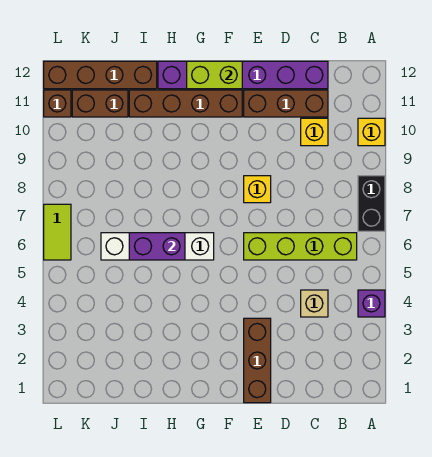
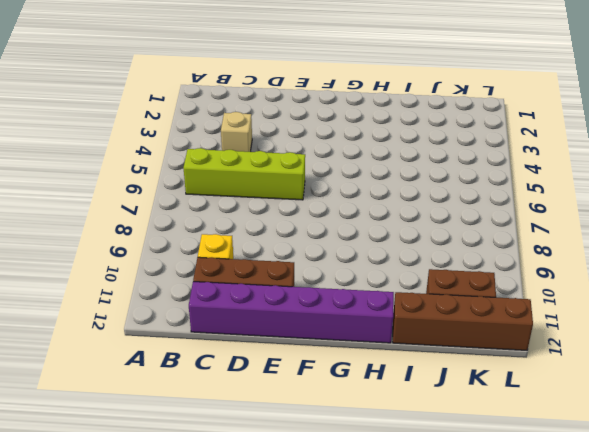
none -> purple 1x1 brick [358,290,385,317]
none -> black 1x2 brick [358,176,385,231]
none -> yellow 1x1 brick [358,118,385,146]

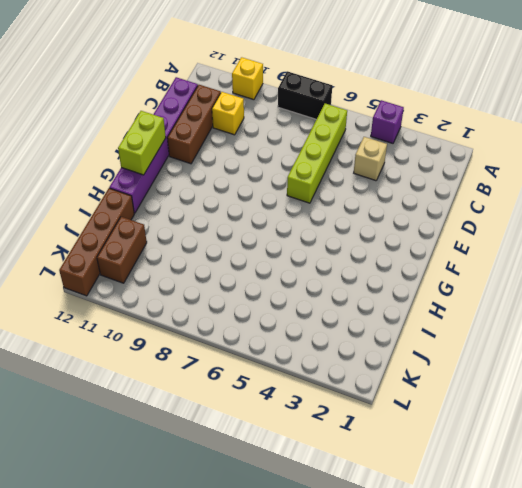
none -> brown 1x3 brick [244,318,271,403]
none -> yellow 1x1 brick [244,176,271,203]
none -> brown 1x4 brick [129,90,242,117]

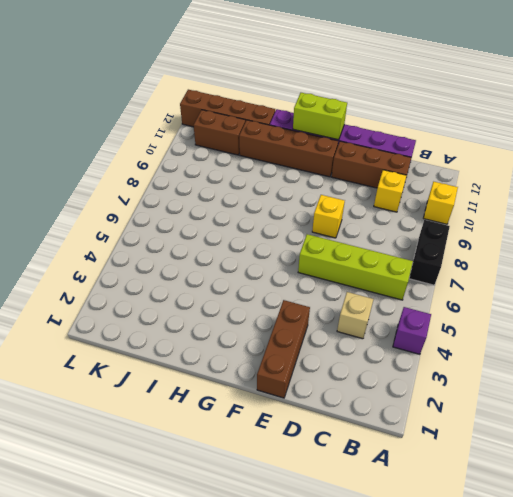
none -> white 1x4 brick [101,233,214,260]
none -> lime 1x2 tile [44,204,71,260]
none -> brown 1x1 brick [44,90,71,117]

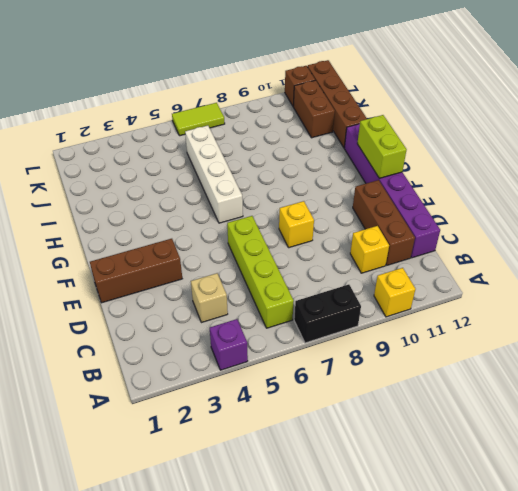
none -> brown 1x4 brick [129,90,242,117]
none -> purple 1x2 brick [129,233,185,260]

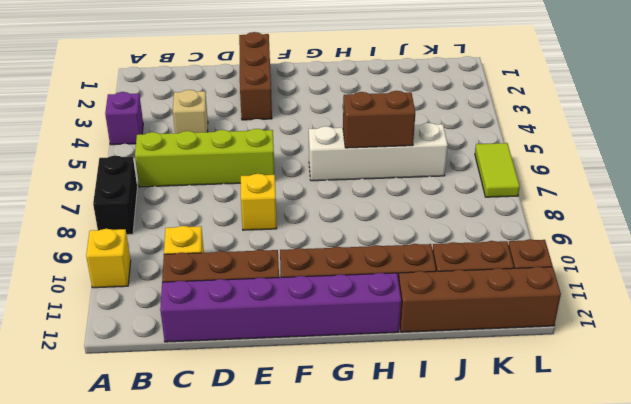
brown 1x2 brick [343,91,415,148] -> purple 1x2 brick [129,233,185,260]
none -> lime 1x2 brick [187,61,242,89]

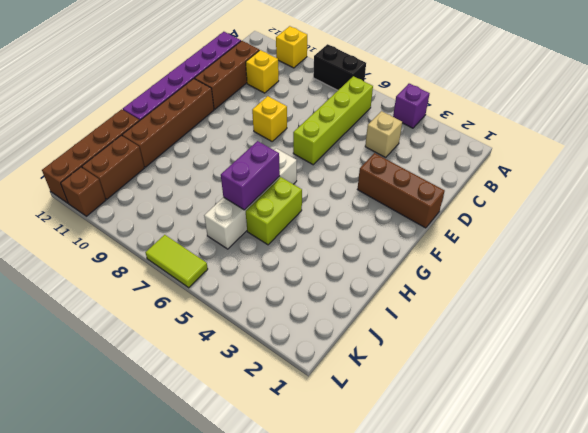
lime 1x2 brick [246,177,302,245] -> lime 1x2 brick moved to [187,61,242,89]

